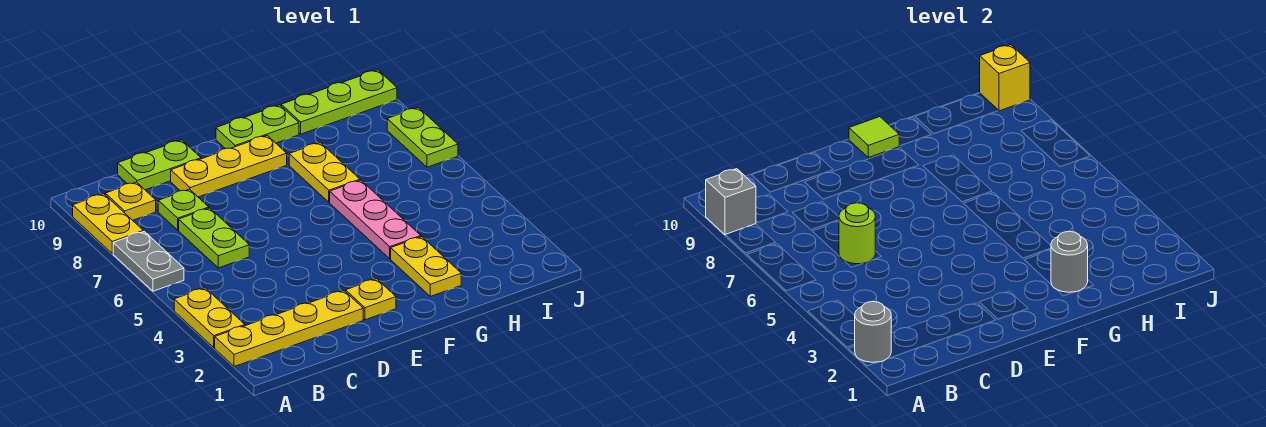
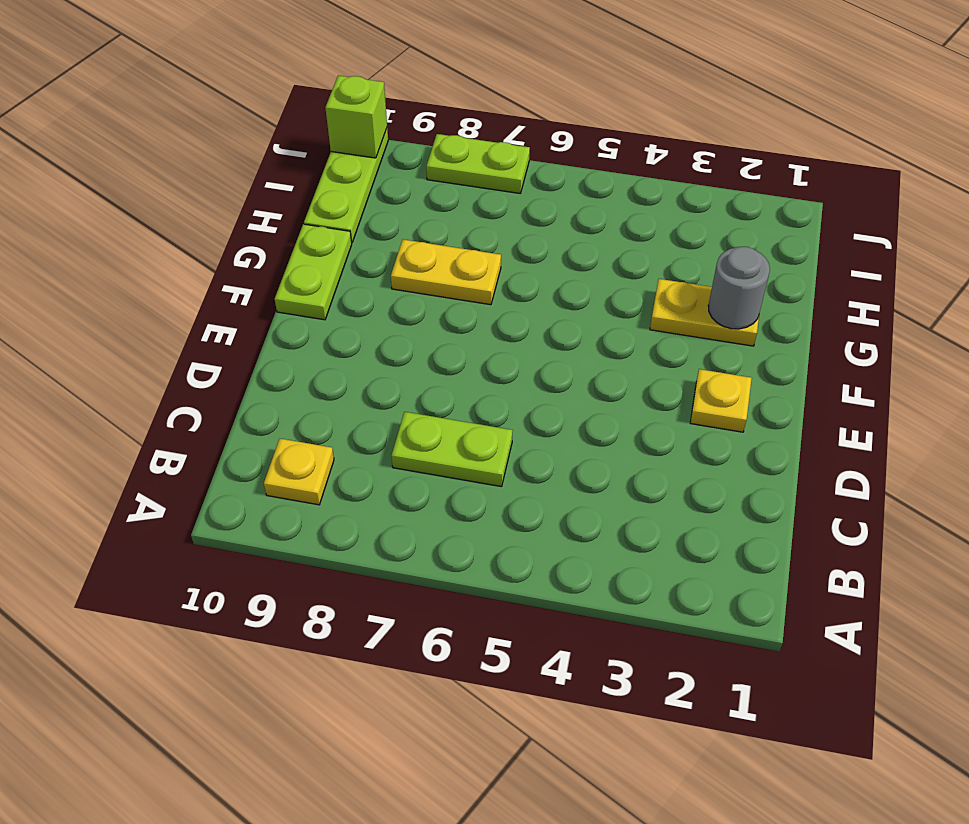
lime 1x1 brick [325,76,387,158] -> yellow 1x1 brick [980,45,1030,111]
none -> yellow 1x4 plate [215,291,363,367]
none -> yellow 1x2 plate [174,288,245,348]
none -> grey 1x2 plate [113,231,184,291]

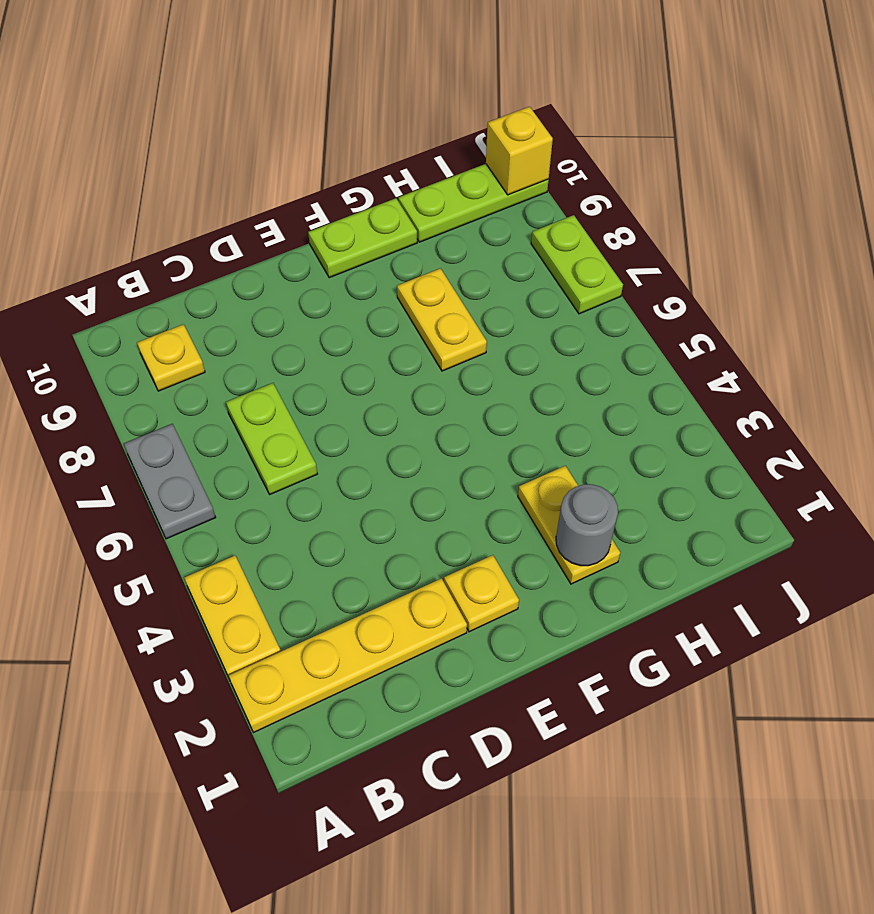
none -> yellow 1x2 plate [73,194,143,254]
none -> lime 1x1 plate [158,189,209,230]
none -> lime 1x2 plate [118,140,201,190]

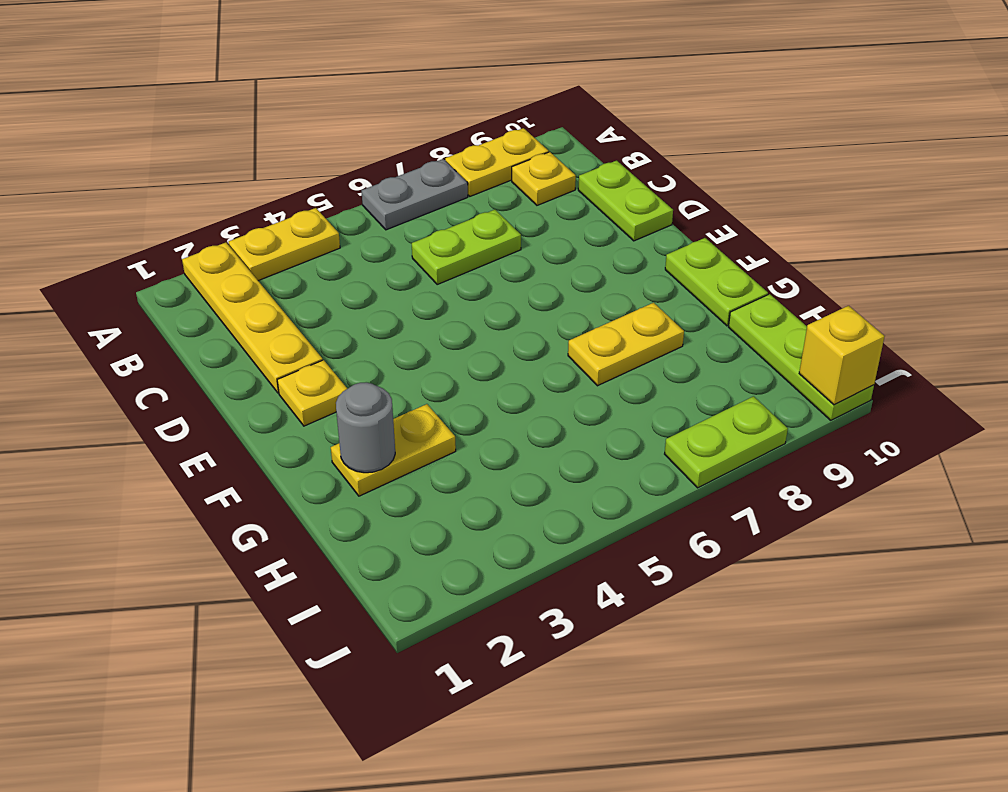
none -> lime 1x1 plate [158,189,209,230]
none -> yellow 1x3 plate [171,135,287,197]
none -> pink 1x3 plate [330,180,421,259]

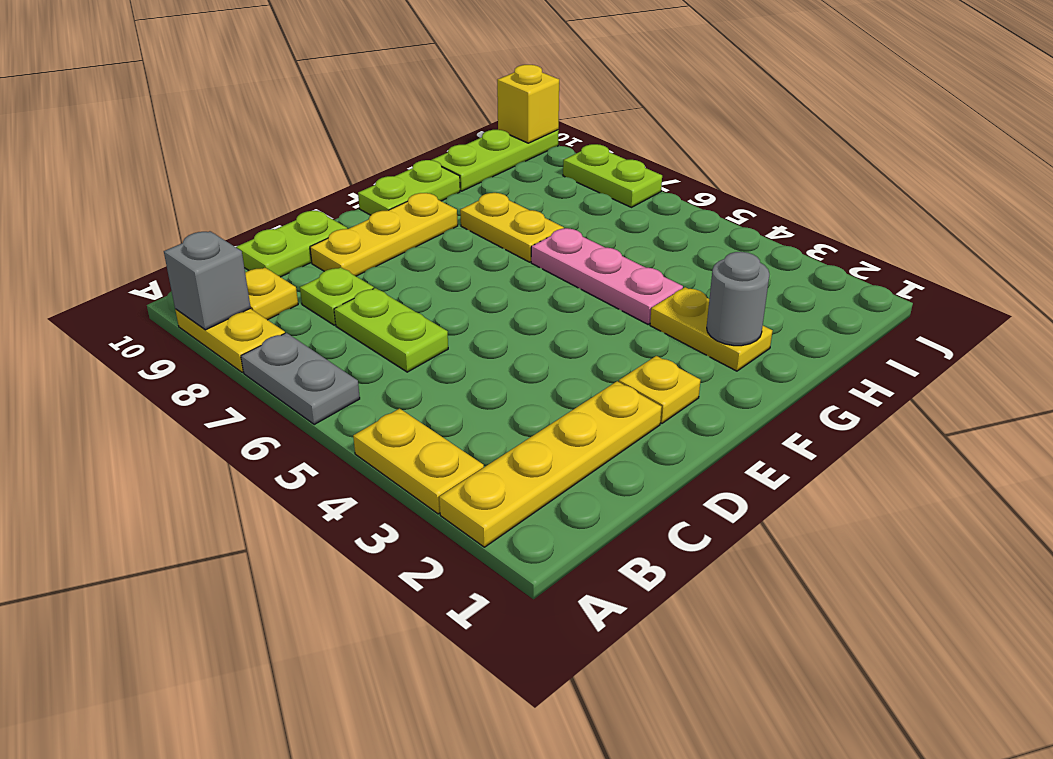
none -> grey 1x1 round brick [854,301,891,362]
none -> lime 1x1 round brick [839,203,875,264]
none -> lime 1x1 tile [849,117,899,158]

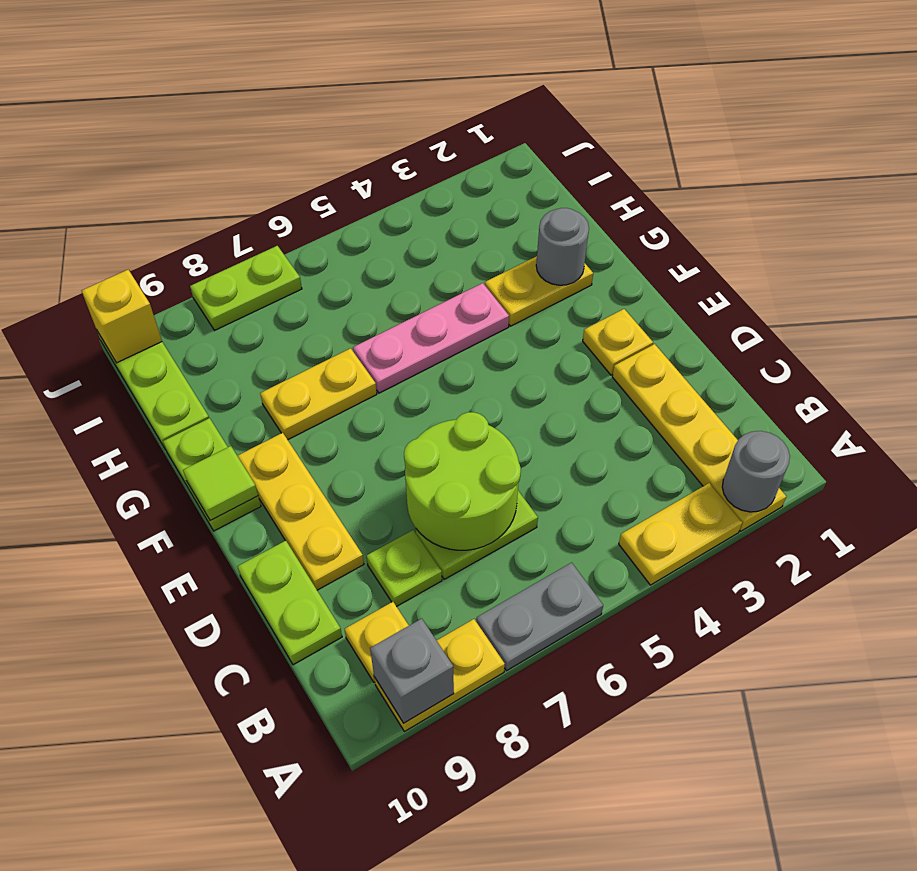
lime 2x2 round brick [404,412,521,550] -> lime 1x1 round brick [839,203,875,264]

